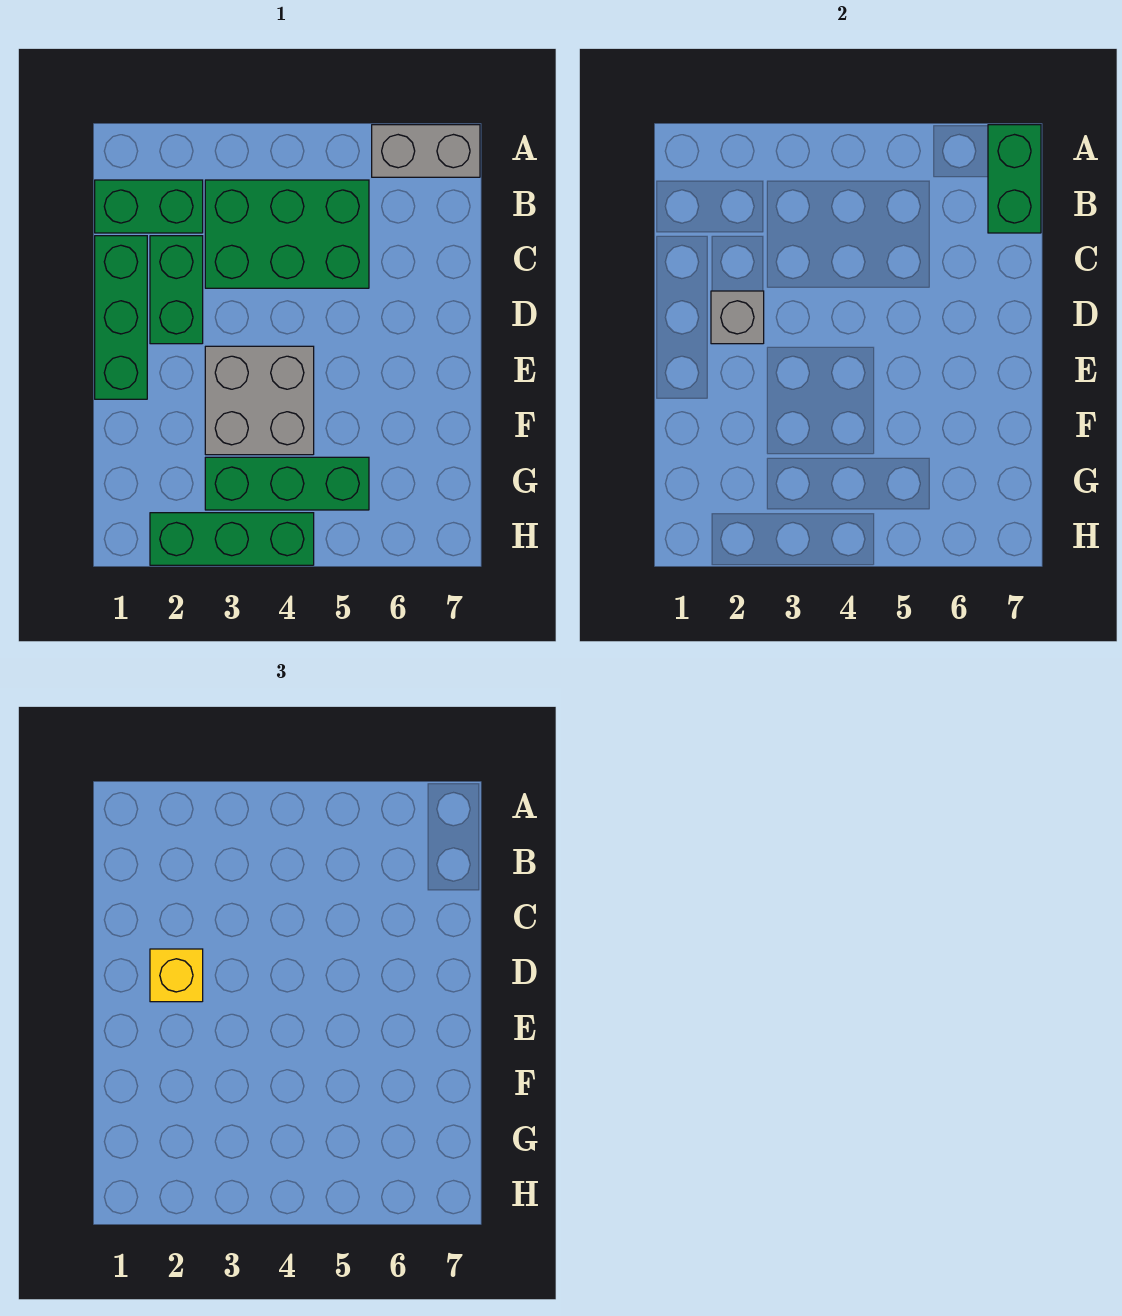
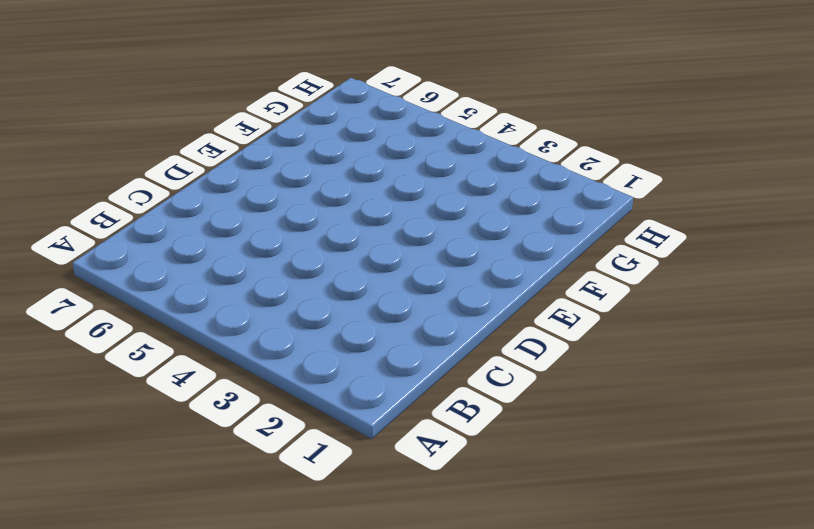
none -> grey 1x2 brick [372,125,480,177]
none -> green 1x2 brick [95,180,203,233]

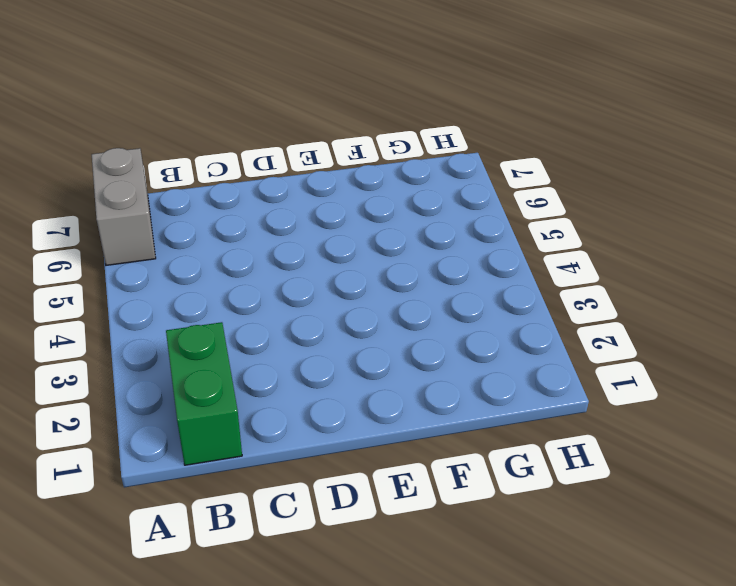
none -> green 2x3 brick [205,180,369,288]
none -> green 1x3 brick [95,236,147,399]

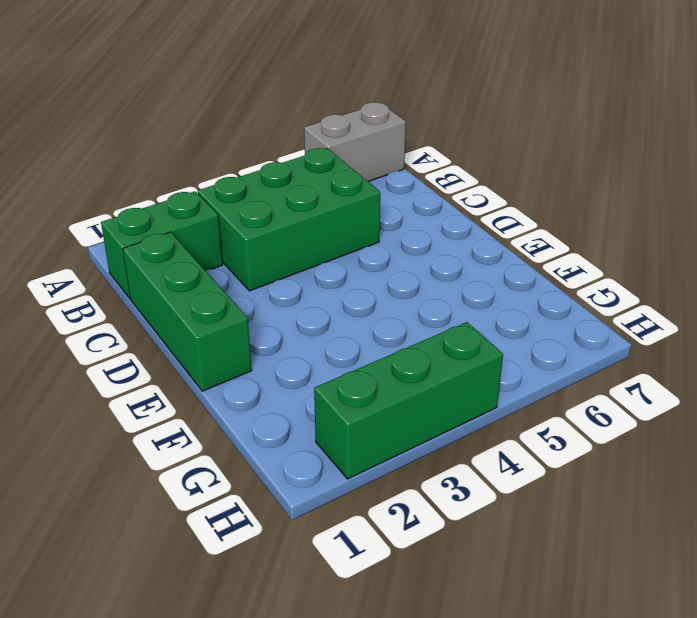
none -> green 1x2 brick [150,236,203,344]
none -> grey 2x2 brick [205,346,314,455]

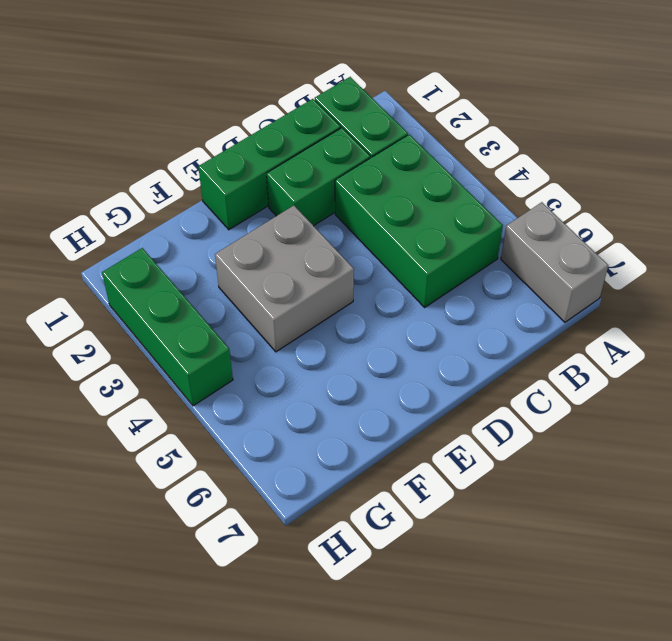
none -> green 1x3 brick [205,457,369,510]
none -> green 1x2 brick [988,125,1041,233]

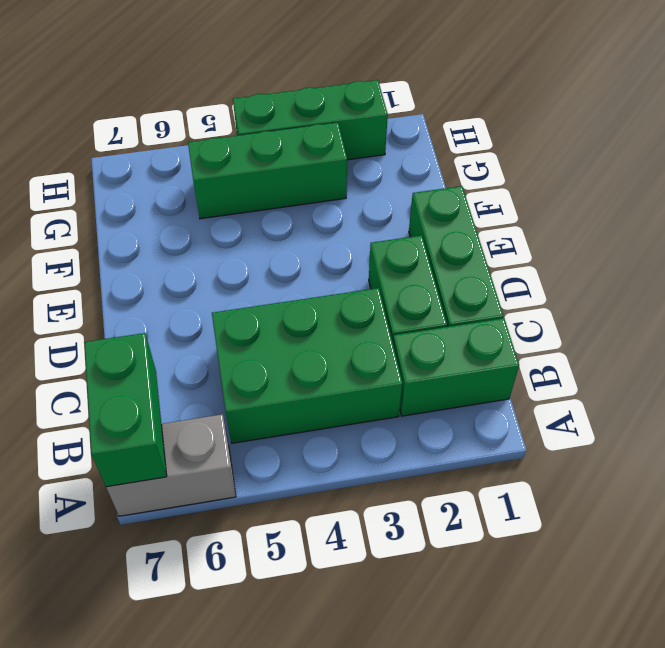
none -> grey 2x2 brick [205,346,314,455]
none -> grey 1x1 brick [711,291,764,344]

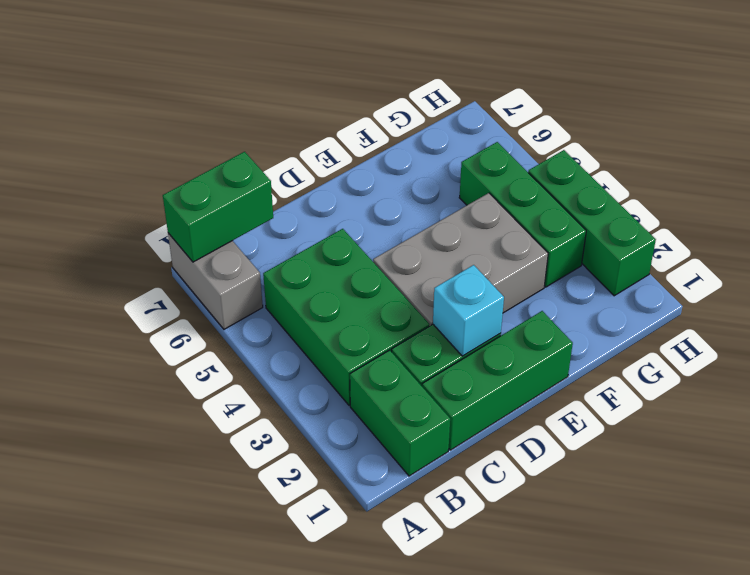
cyan 1x1 brick [433,265,504,356] -> grey 1x1 brick [711,291,764,344]
grey 2x3 brick [373,193,548,326] -> grey 2x2 brick [205,346,314,455]
none -> yellow 1x1 brick [150,949,203,1002]

